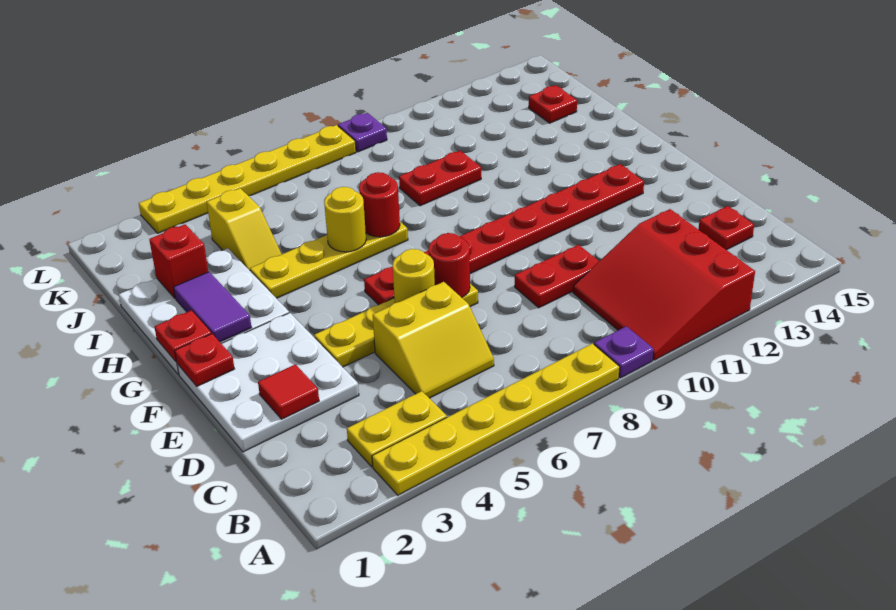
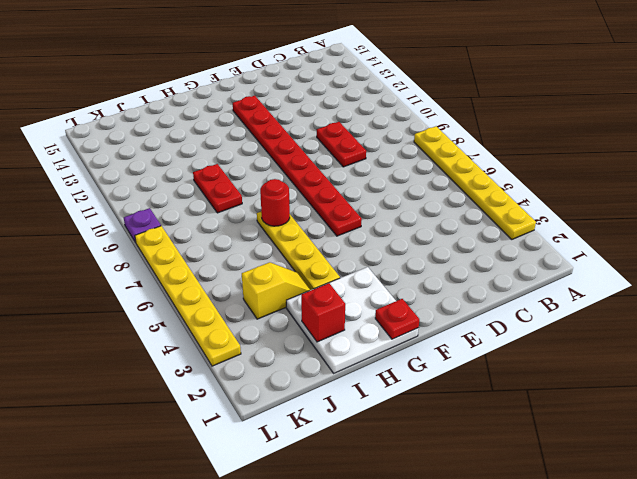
none -> purple 1x1 plate [594,326,654,378]
none -> red 3x3 slope [573,209,755,360]
none -> yellow 1x2 plate [347,391,447,467]

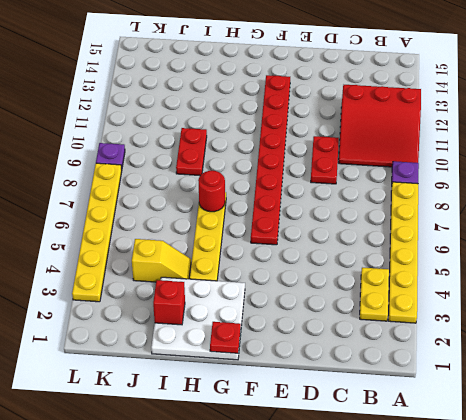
none -> yellow 2x2 slope [373,282,494,398]
none -> red 1x1 plate [698,206,754,250]
none -> white 3x3 plate [177,313,359,452]

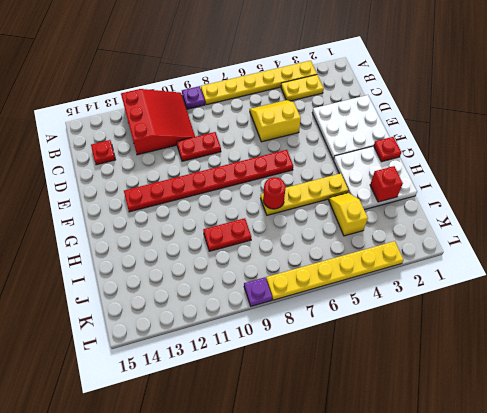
none -> yellow 1x4 plate [314,284,478,367]
none -> red 1x1 plate [529,85,577,123]
none -> red 1x1 tile [258,364,319,419]

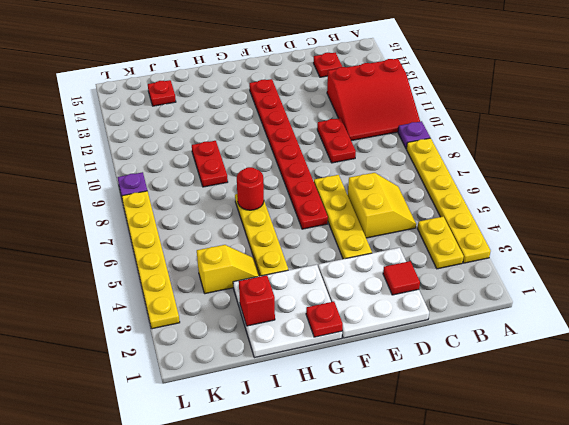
none -> yellow 1x1 round brick [393,249,435,303]
none -> red 1x1 round brick [428,233,470,298]
none -> red 1x1 plate [175,334,234,386]

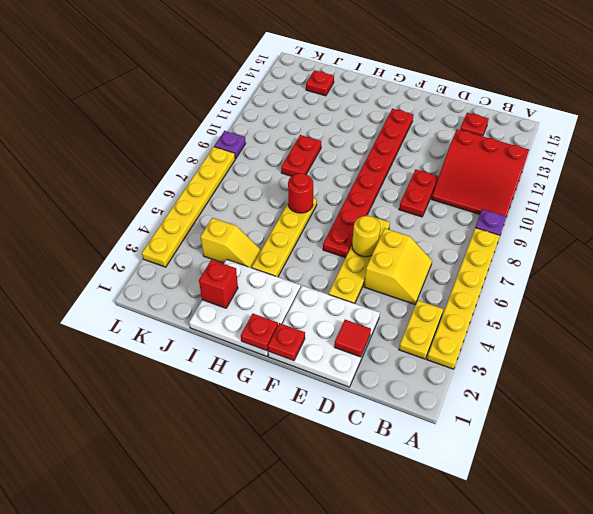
none -> red 1x1 round brick [428,233,470,298]
none -> purple 1x2 tile [173,272,252,342]
none -> yellow 1x1 round brick [324,187,366,252]

